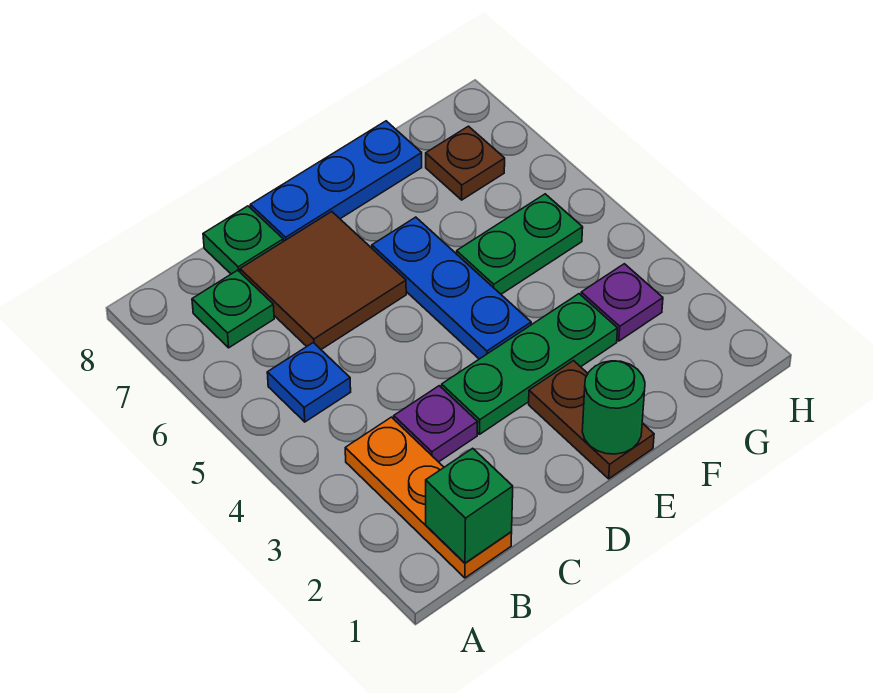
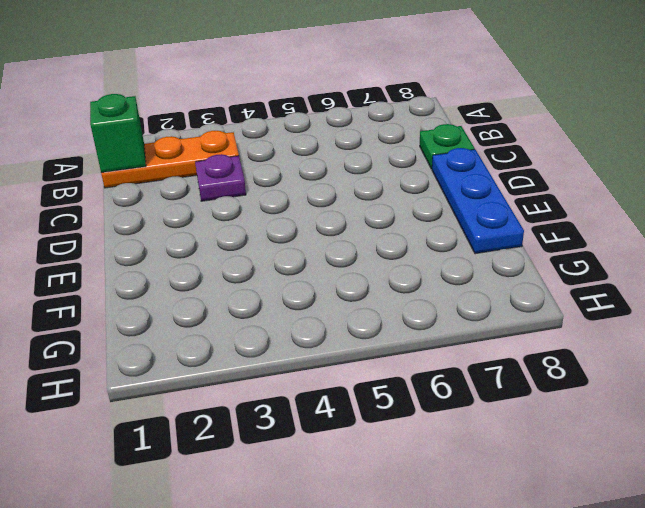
none -> blue 1x1 plate [267,343,351,422]
none -> green 1x1 plate [192,270,274,348]
none -> brown 2x2 tile [240,212,406,349]

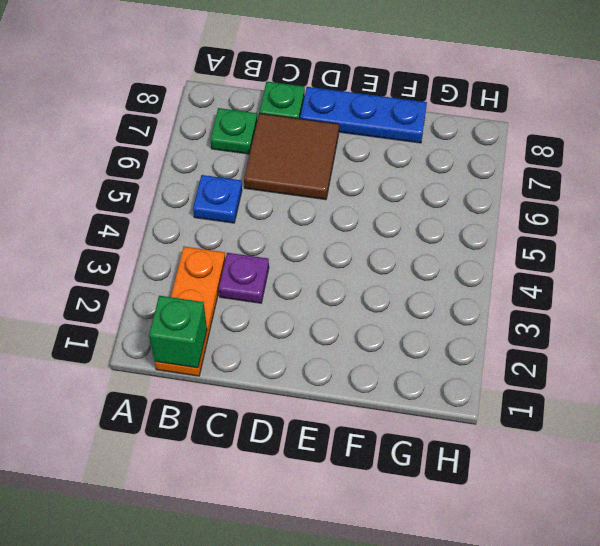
none -> green 1x3 plate [442,294,618,434]
none -> brown 1x2 plate [529,361,654,479]
none -> blue 1x3 plate [372,217,531,359]

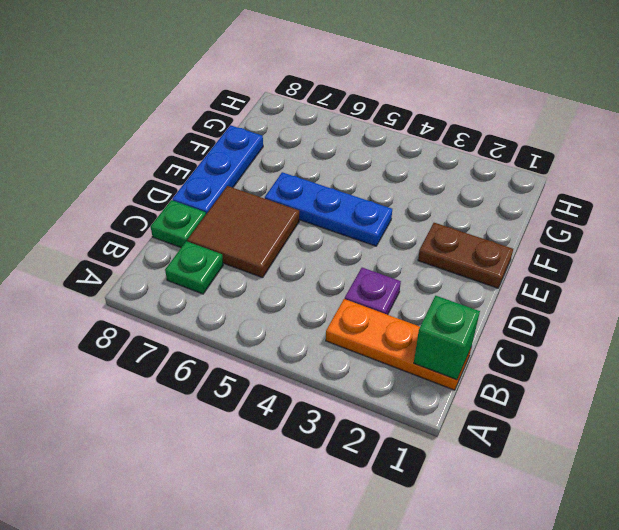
none -> blue 1x1 plate [267,343,351,422]
none -> green 1x3 plate [442,294,618,434]
none -> green 1x2 plate [456,194,583,294]

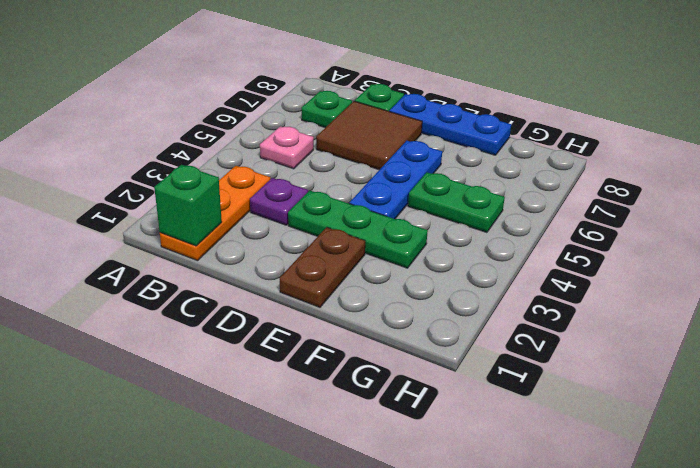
pink 1x1 plate [260,126,314,169] -> blue 1x1 plate [267,343,351,422]
none -> purple 1x1 plate [581,264,663,341]
none -> brown 1x1 plate [426,126,505,200]
none -> green 1x1 round brick [582,361,645,454]

